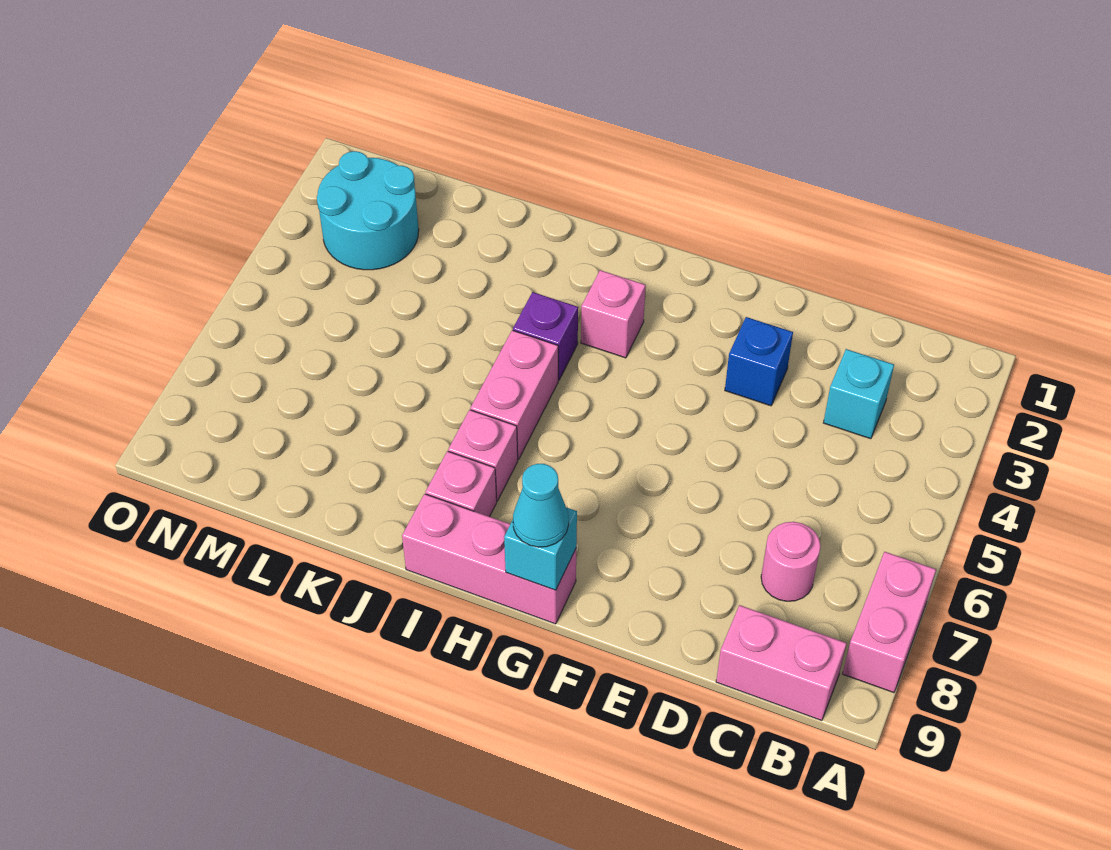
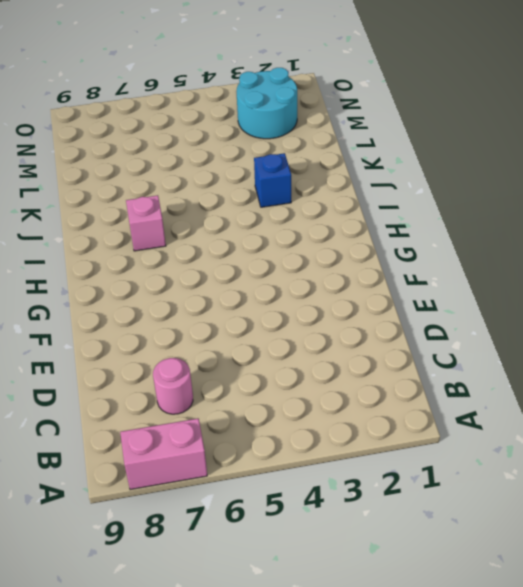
blue 1x1 brick [254,153,291,207] -> blue 1x1 brick moved to [725,317,793,406]
none -> pink 1x2 brick [716,605,847,721]
none -> cyan 1x1 brick [823,349,894,439]
none -> pink 1x3 brick [402,494,576,624]

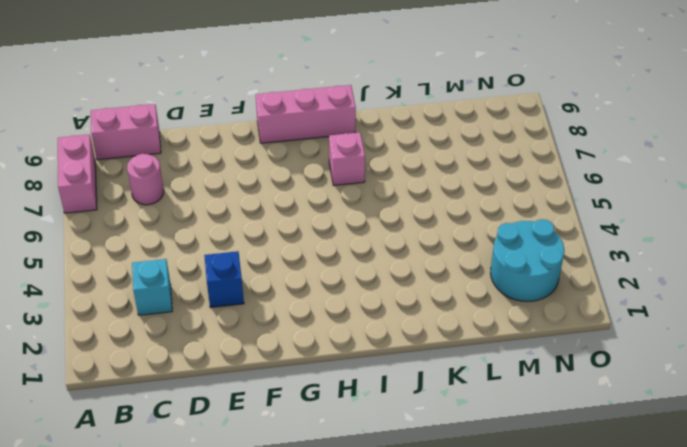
none -> pink 1x1 brick [581,270,646,358]
none -> purple 1x1 brick [513,292,578,380]
none -> pink 1x2 brick [470,330,558,460]

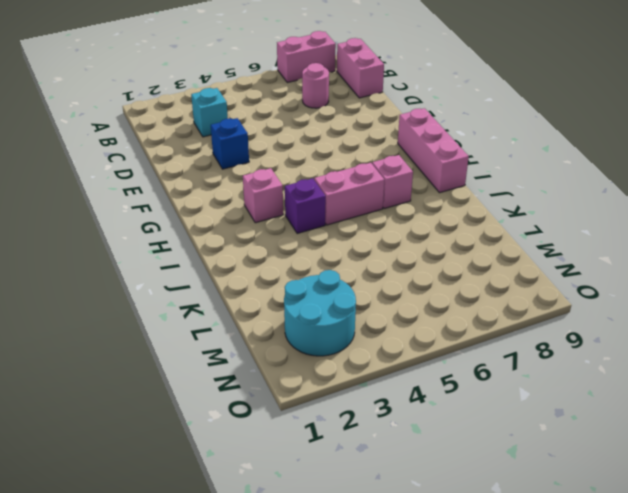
none -> pink 1x1 brick [426,451,497,517]
none -> cyan 1x1 brick [504,508,577,590]
none -> cyan 1x1 cone [513,464,569,547]

